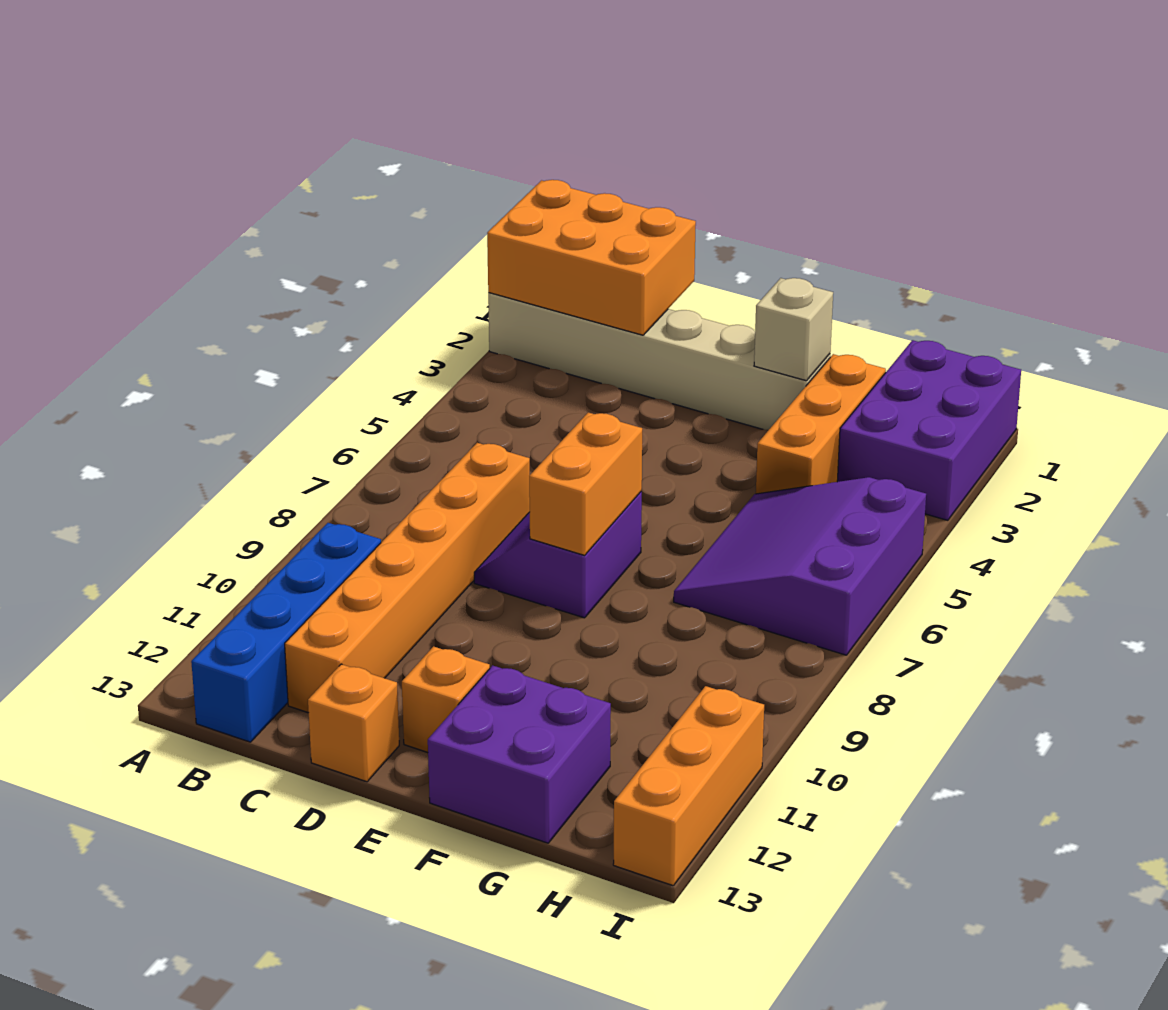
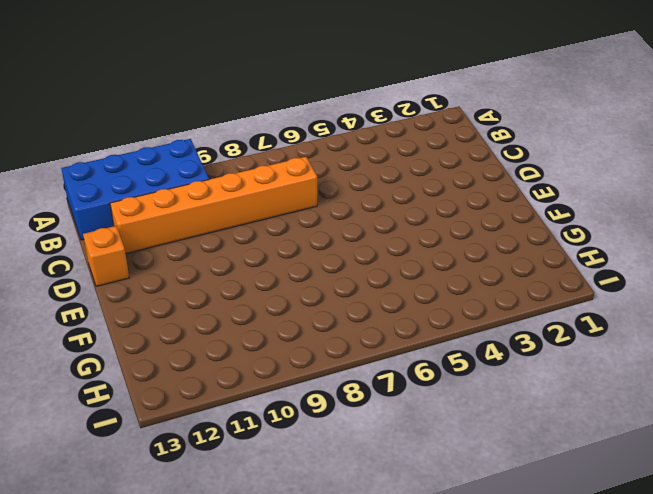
blue 2x4 brick [61,139,209,240] -> blue 1x4 brick [191,523,381,742]
none -> tan 1x6 brick [488,293,830,430]
none -> purple 2x2 slope [474,492,642,618]
none -> orange 1x1 brick [402,646,490,752]

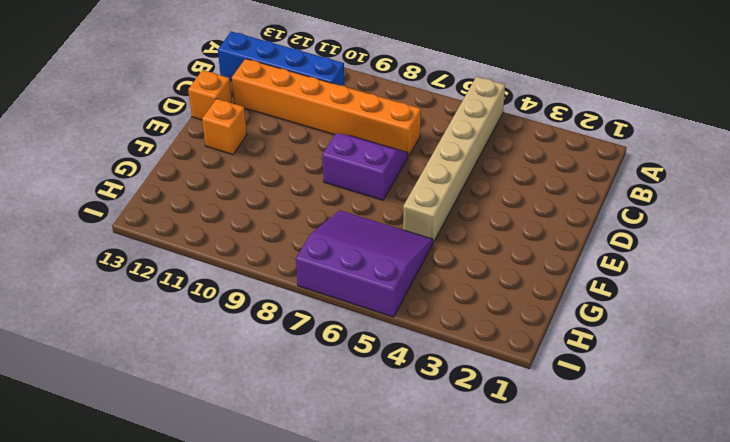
tan 1x6 brick [403,77,505,242] -> tan 1x6 brick moved to [488,293,830,430]
none -> purple 2x2 brick [428,665,611,843]
none -> orange 1x3 brick [756,354,886,494]
none -> purple 2x3 brick [837,340,1021,520]

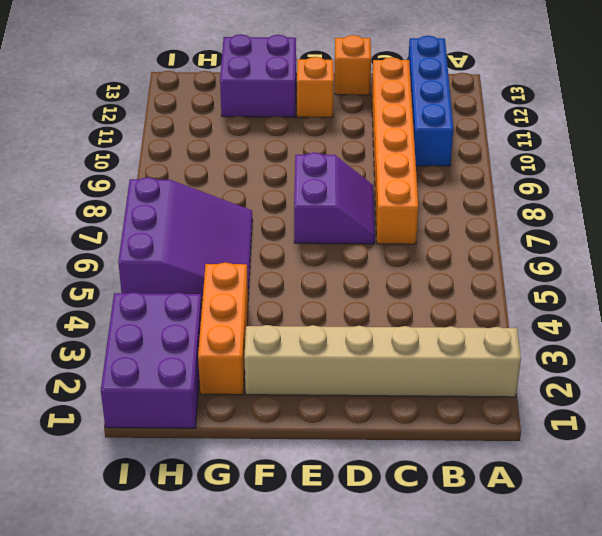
none -> orange 1x3 brick [613,686,764,886]
none -> orange 2x3 brick [487,180,696,335]
none -> orange 1x2 brick [529,413,642,555]

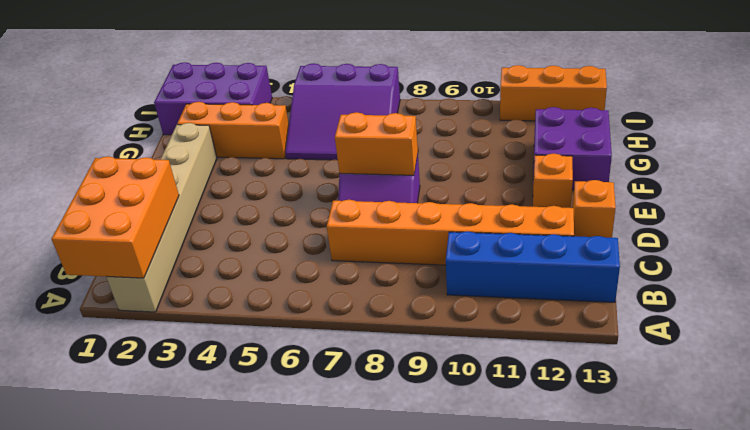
none -> tan 1x1 brick [754,278,833,381]

